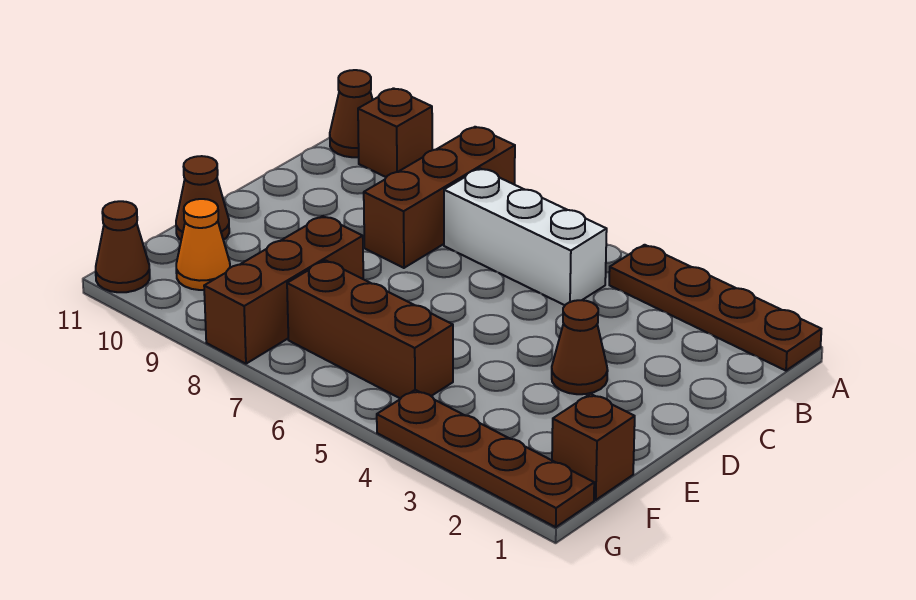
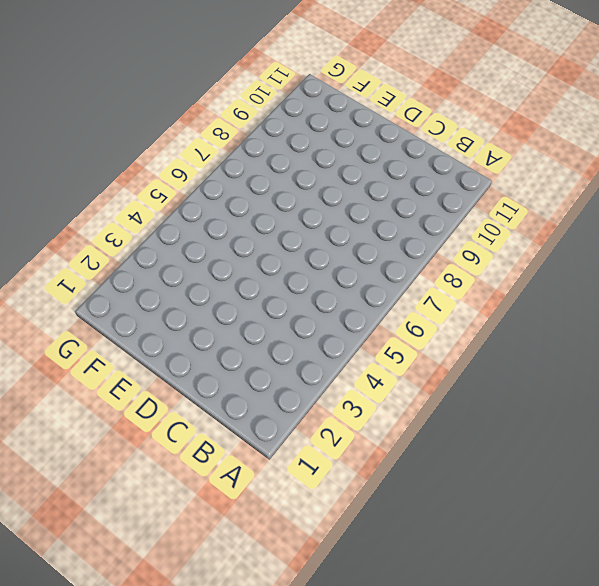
none -> brown 1x4 plate [609,245,821,371]
none -> brown 1x3 brick [364,127,515,268]
none -> brown 1x1 brick [358,88,432,177]

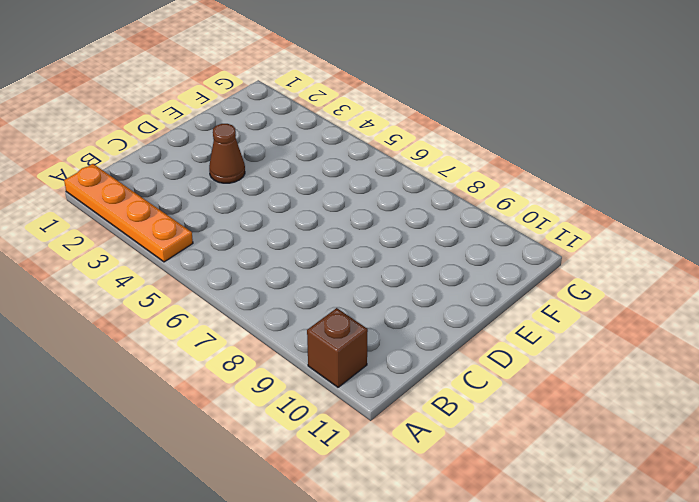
orange 1x4 plate [64,164,193,262] -> brown 1x4 plate [609,245,821,371]
none -> brown 1x3 brick [364,127,515,268]
none -> brown 1x1 cone [330,70,373,157]
none -> white 1x3 brick [444,168,607,305]

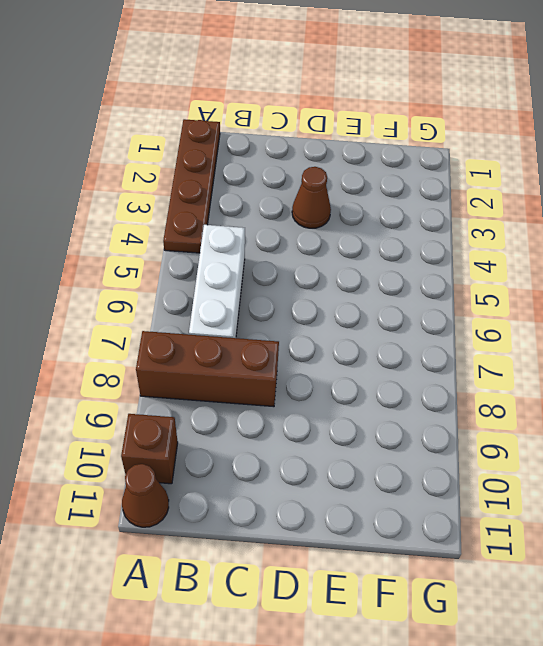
none -> brown 1x3 brick [204,216,363,364]
none -> brown 1x1 cone [176,156,229,240]
none -> brown 1x1 brick [552,394,635,500]

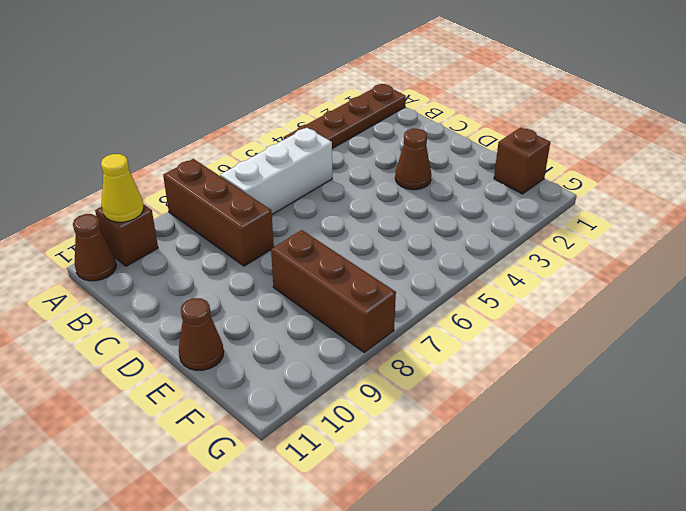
yellow 1x1 cone [101,154,144,222] -> none
none -> brown 1x3 brick [287,260,453,399]
none -> orange 1x1 cone [176,199,230,290]
none -> brown 1x4 plate [377,390,594,527]

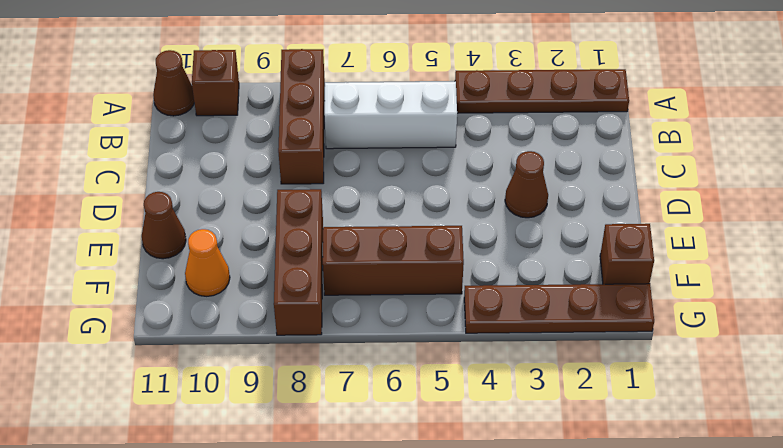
none -> brown 1x1 cone [96,201,150,292]

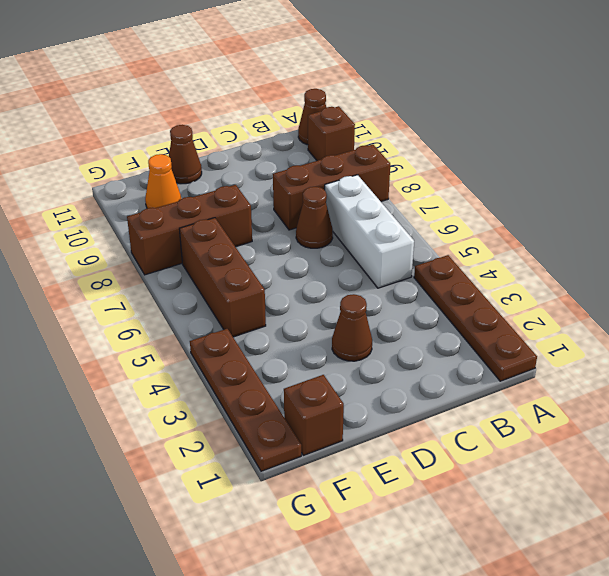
brown 1x1 cone [296,187,333,248] -> brown 1x1 cone moved to [96,201,150,292]

